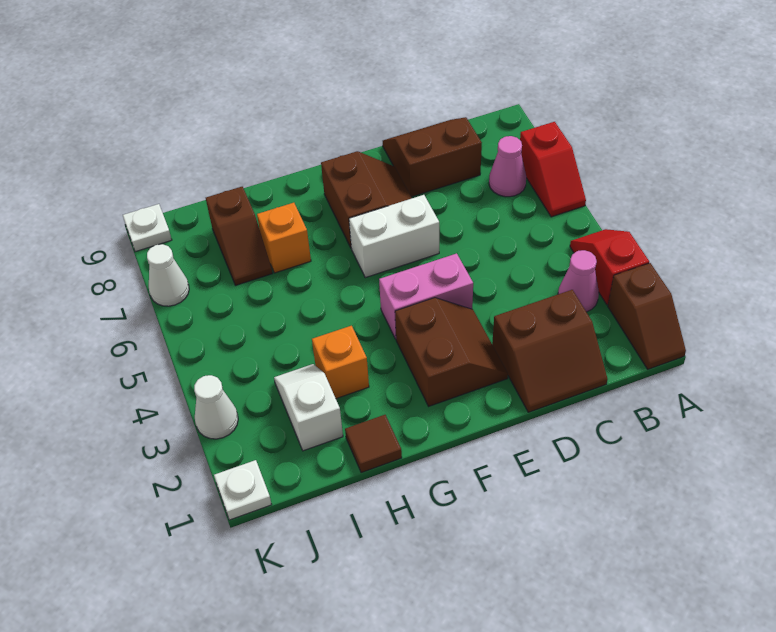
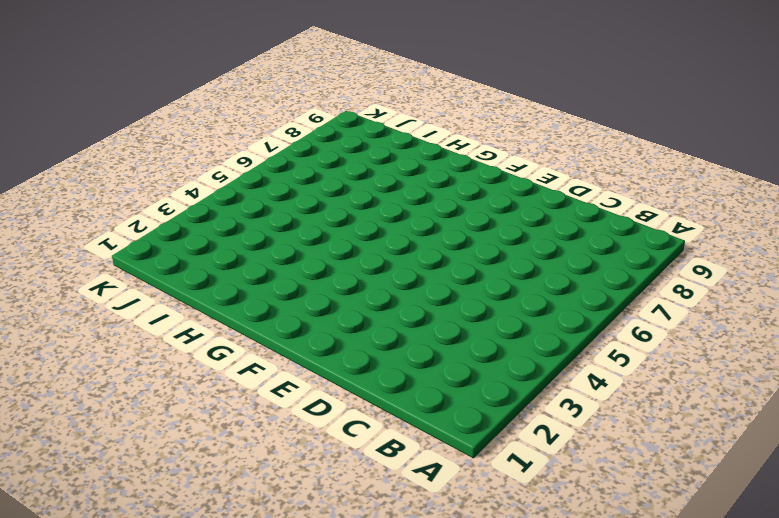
none -> brown 1x2 slope [608,263,686,369]
none -> red 1x2 slope [570,229,649,305]
none -> red 1x2 slope [520,122,586,217]

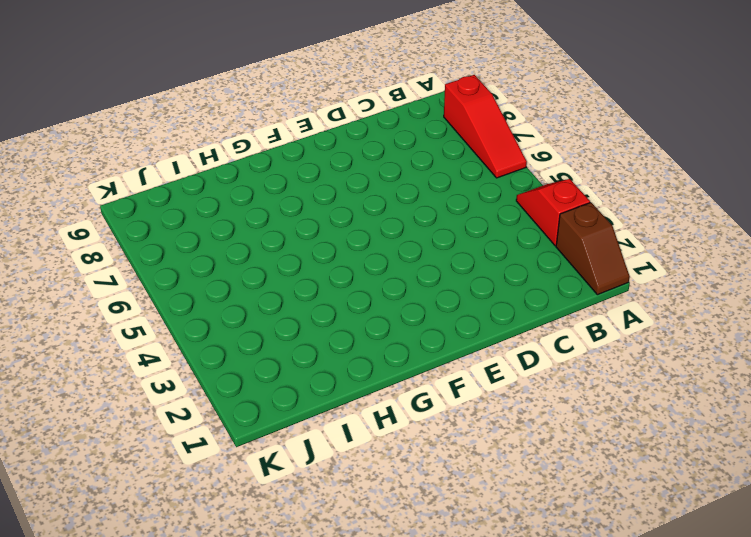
red 1x3 slope [444,75,527,178] -> red 1x2 slope [520,122,586,217]
none -> pink 1x1 cone [558,250,599,312]
none -> pink 1x1 cone [489,136,526,197]
none -> brown 2x2 slope [492,290,608,412]

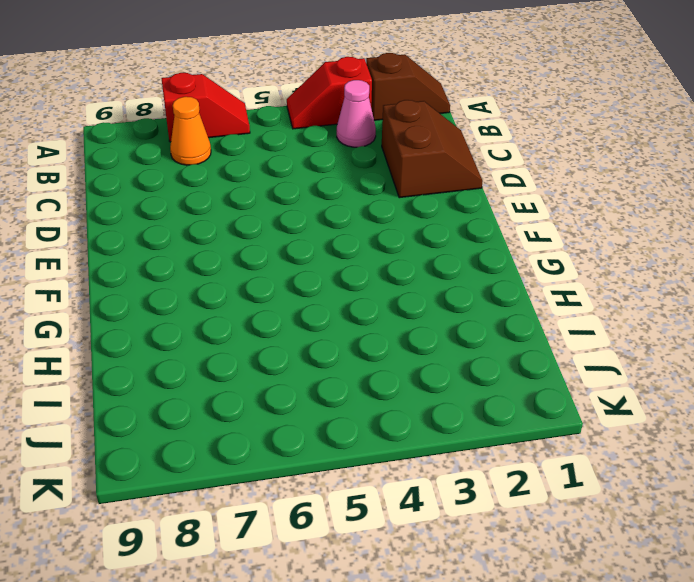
orange 1x1 cone [170,97,211,165] -> pink 1x1 cone [489,136,526,197]
none -> brown 2x2 slope [383,117,482,197]
none -> brown 2x2 slope [395,298,508,406]
none -> pink 1x2 brick [379,253,473,339]

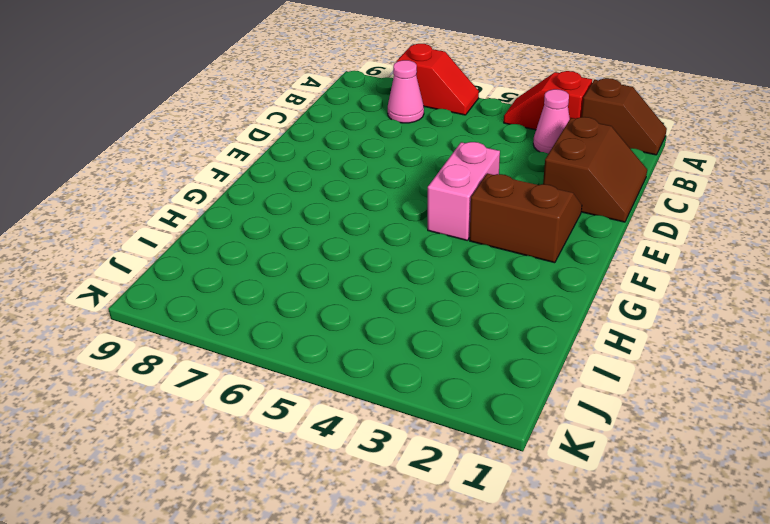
none -> brown 2x2 slope [383,117,482,197]
none -> white 1x2 brick [349,195,439,278]
none -> brown 2x2 slope [321,151,412,248]

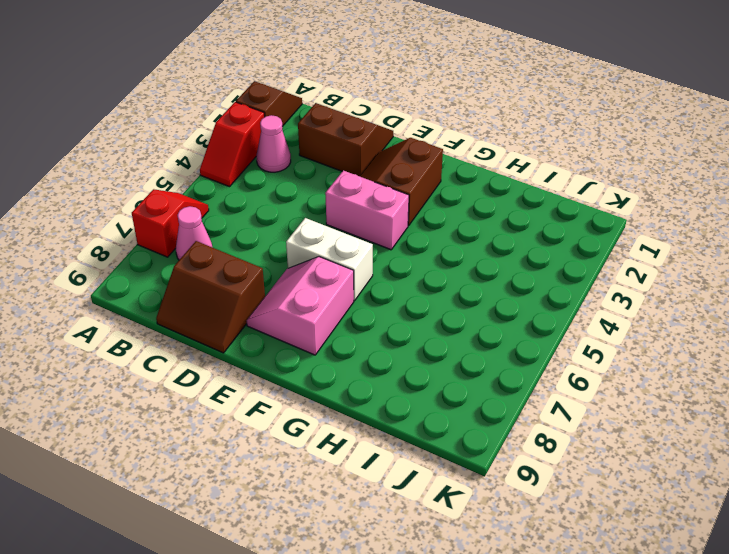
pink 2x2 slope [246,257,354,355] -> brown 2x2 slope [321,151,412,248]
none -> brown 1x1 tile [345,415,402,473]
none -> orange 1x1 brick [312,326,369,399]
none -> orange 1x1 brick [257,203,311,273]

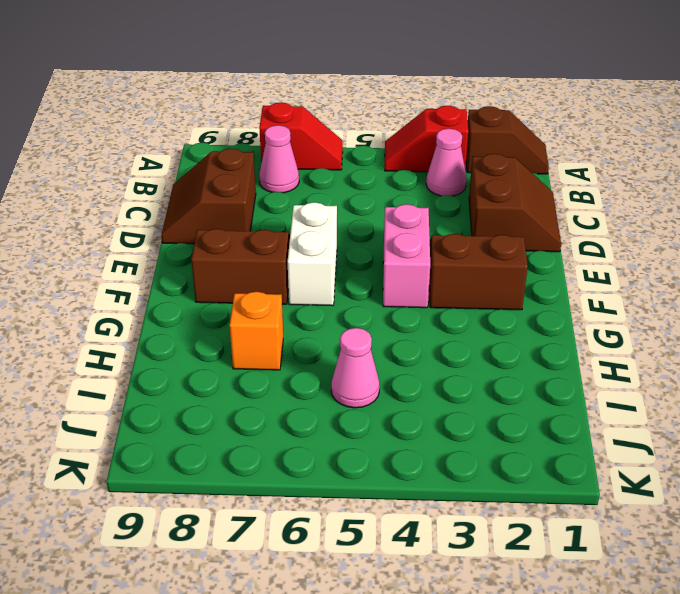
pink 1x1 cone [331,328,380,408] -> none
none -> brown 1x1 tile [345,415,402,473]
none -> orange 1x1 brick [312,326,369,399]
none -> white 1x2 slope [274,364,343,451]

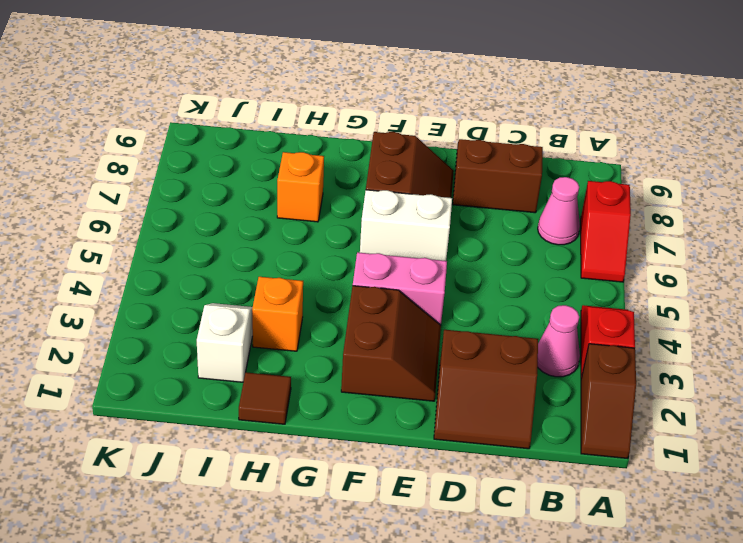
none -> brown 1x2 slope [206,187,272,285]
none -> white 1x1 plate [214,460,272,520]
none -> white 1x1 cone [194,375,238,439]

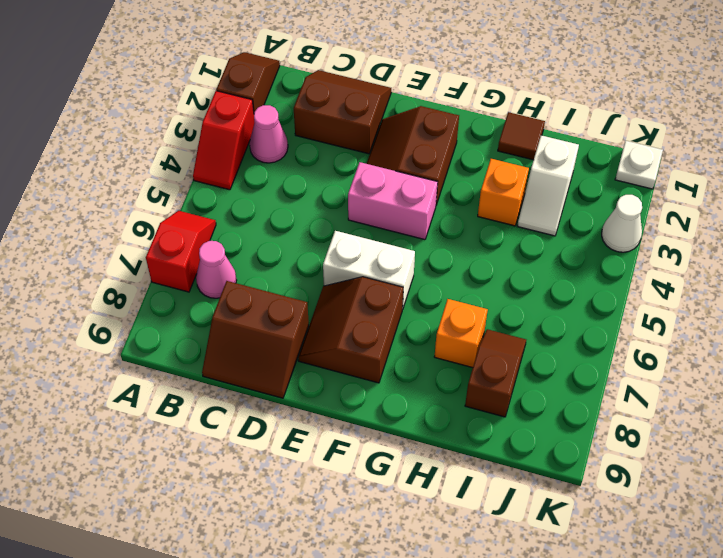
none -> white 1x1 cone [147,244,189,306]
none -> white 1x1 plate [123,204,172,252]

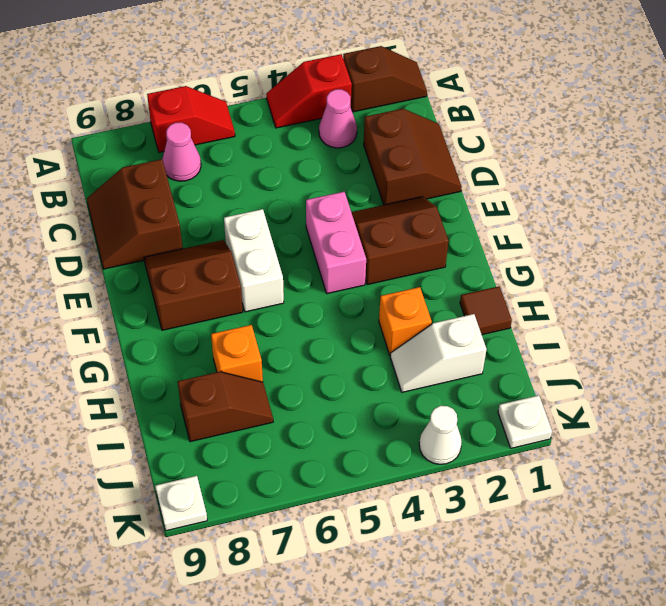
none -> white 1x1 cone [147,244,189,306]

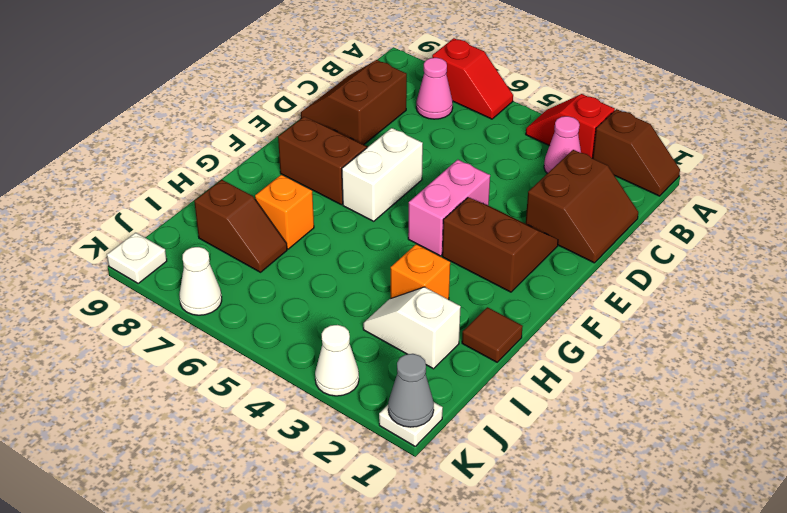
grey 1x1 cone [388,354,434,427] -> none

